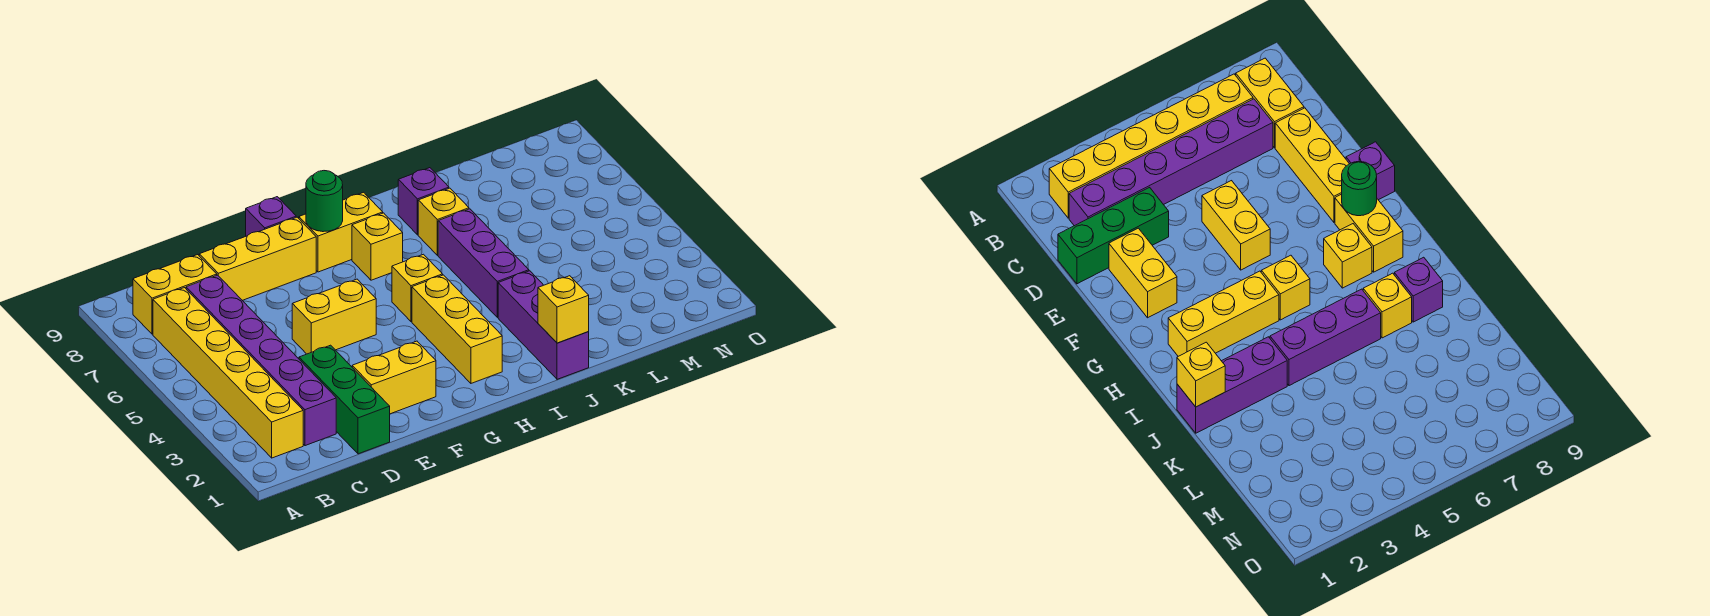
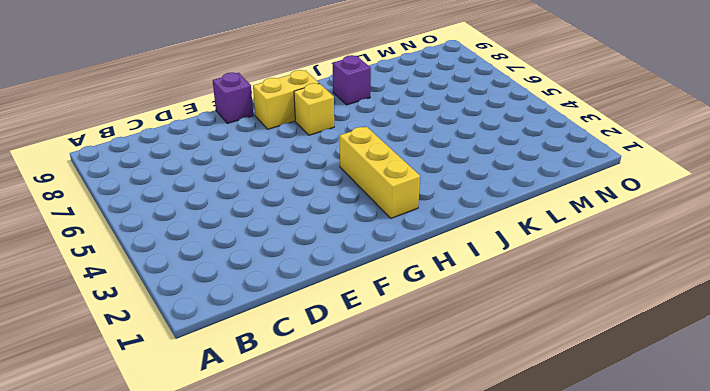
none -> yellow 1x6 brick [153,288,303,458]
none -> yellow 1x2 brick [133,255,217,334]
none -> purple 1x6 brick [186,275,336,446]

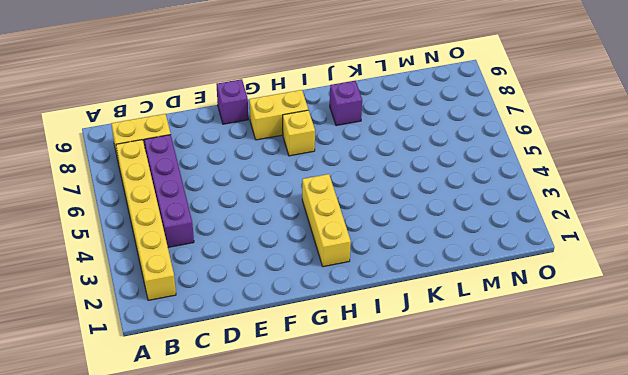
purple 1x4 brick [144,135,194,247] -> purple 1x6 brick [186,275,336,446]
none -> green 1x3 brick [299,345,390,454]
none -> yellow 1x3 brick [199,217,316,300]
none -> yellow 1x2 brick [352,341,436,414]

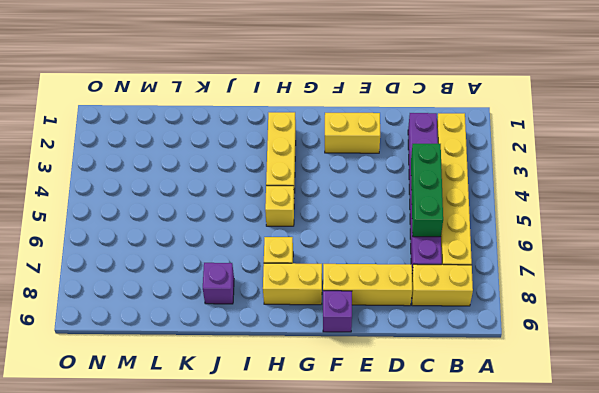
green 1x3 brick [411,144,443,237] -> green 1x3 brick moved to [299,345,390,454]
none -> yellow 1x2 brick [292,279,376,354]
none -> purple 1x3 brick [498,271,589,379]
none -> purple 1x3 brick [438,209,529,317]

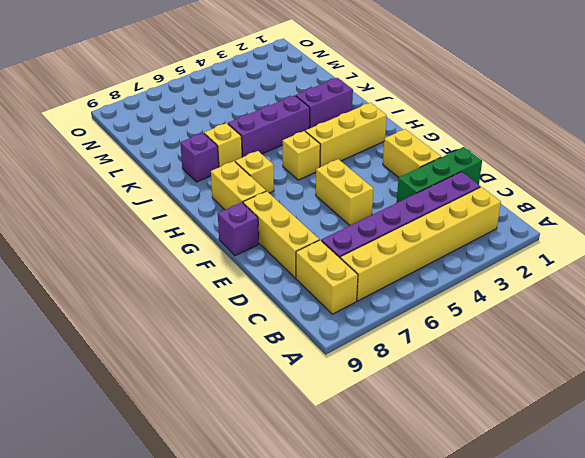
purple 1x2 brick [296,78,353,129] -> purple 1x3 brick [498,271,589,379]
none -> green 1x1 round brick [306,171,343,232]
none -> yellow 1x1 brick [538,276,589,343]

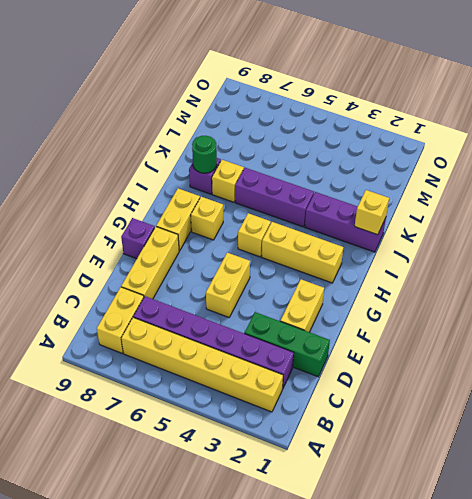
green 1x1 round brick [192,136,217,173] -> green 1x1 round brick moved to [306,171,343,232]

